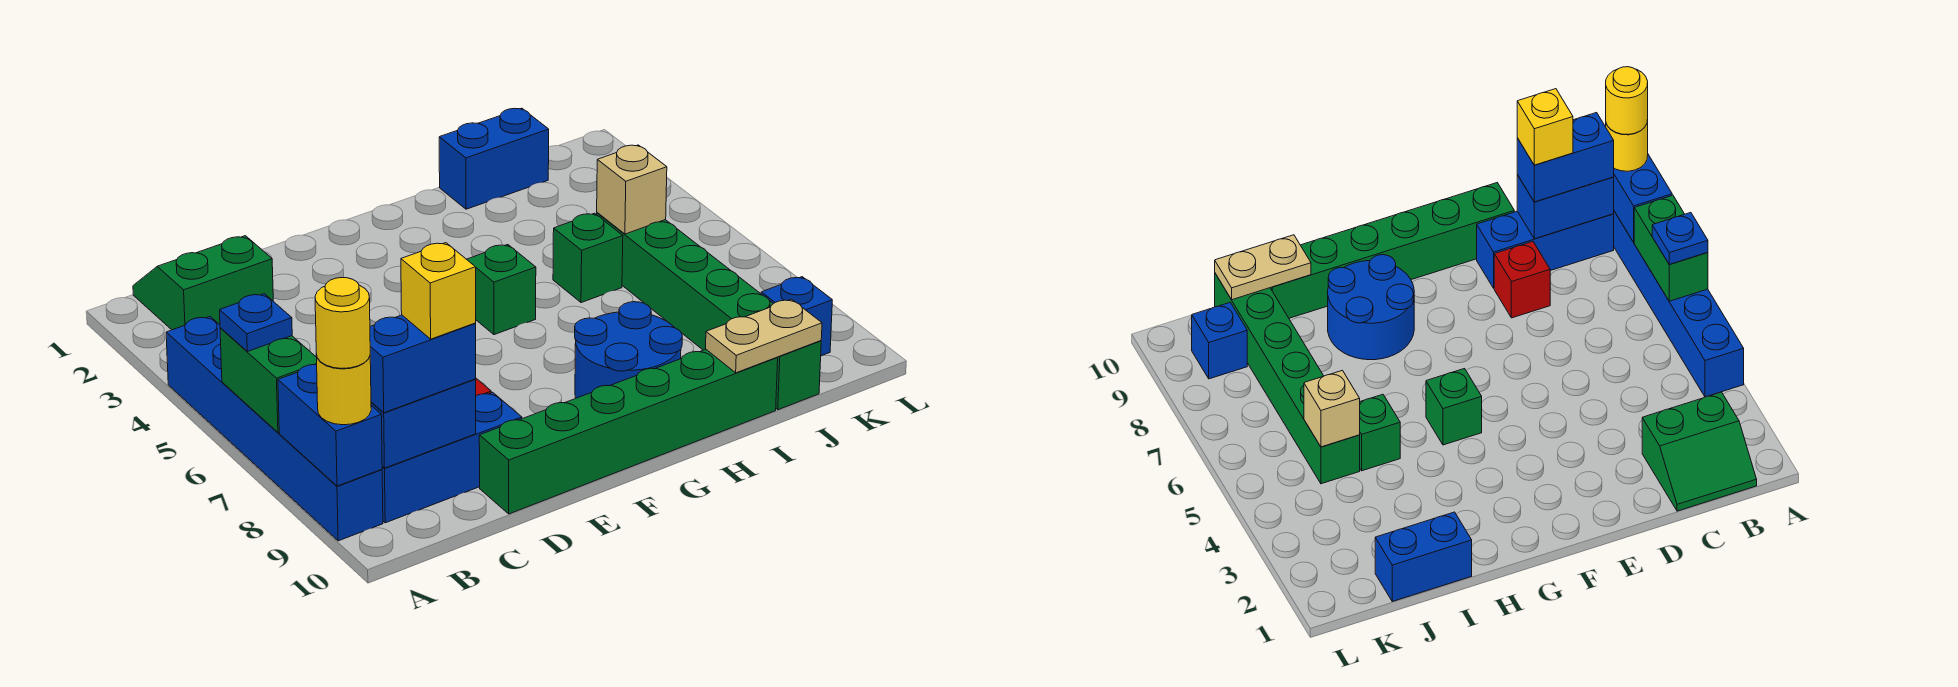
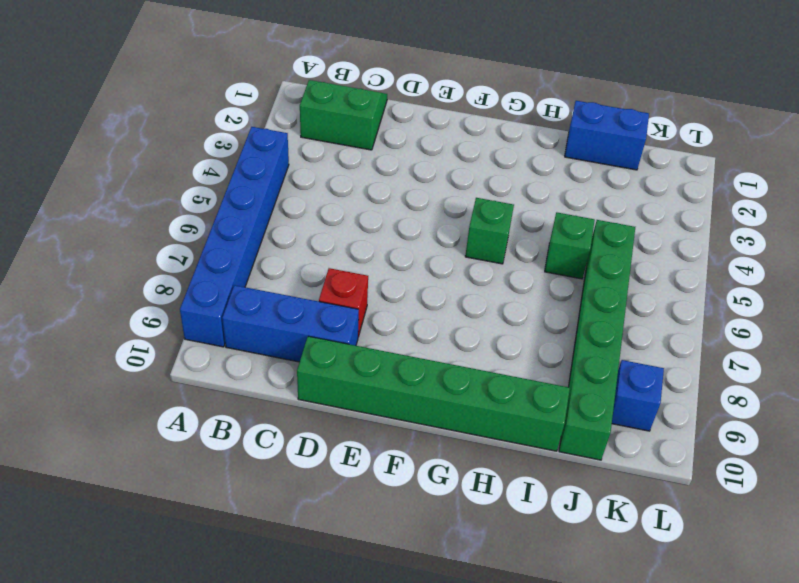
none -> blue 2x2 round brick [575,302,682,398]
none -> green 1x2 brick [220,328,317,433]
none -> blue 1x2 brick [278,365,382,486]

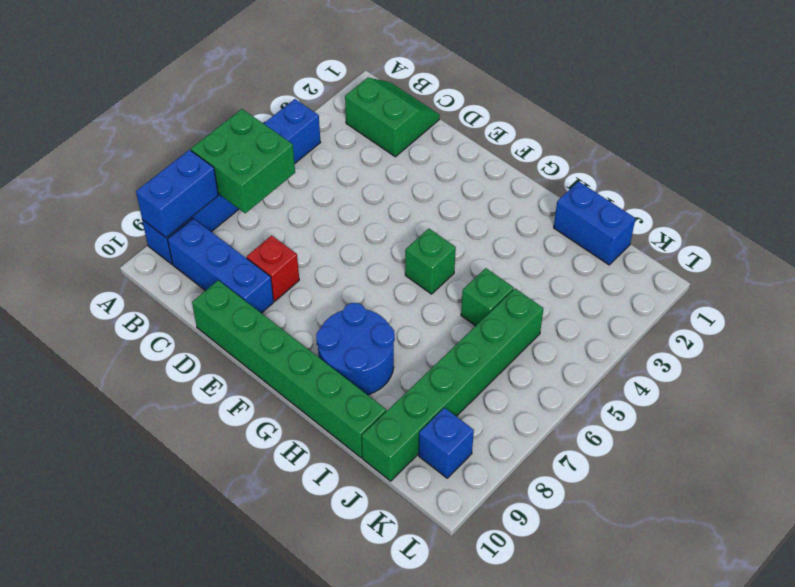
green 2x2 brick [191,109,295,213] -> green 1x2 brick [220,328,317,433]
none -> blue 1x2 brick [371,379,476,468]
none -> tan 1x2 plate [706,299,822,373]
none -> tan 1x1 brick [597,145,667,234]

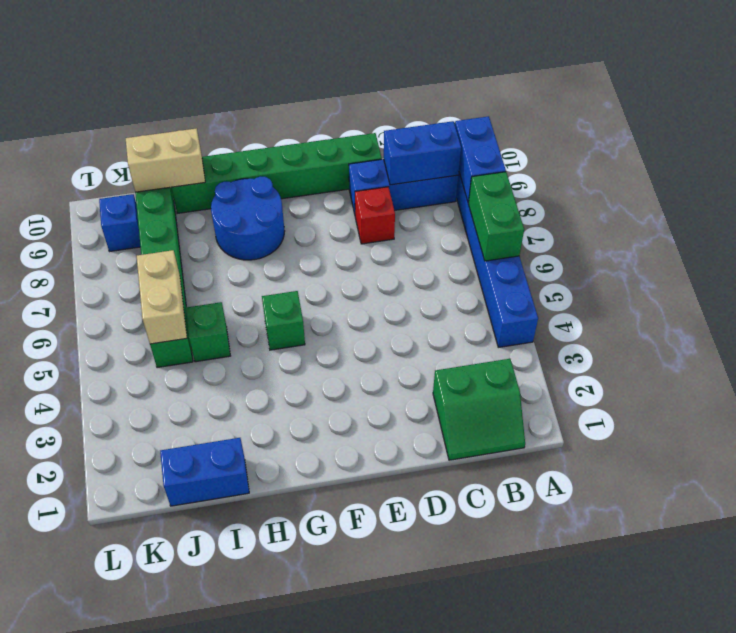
tan 1x2 brick [126,128,205,192] -> tan 1x2 plate [706,299,822,373]
tan 1x2 brick [137,250,187,344] -> tan 1x1 brick [597,145,667,234]
none -> blue 1x1 plate [220,294,292,352]
none -> yellow 1x1 round brick [316,354,371,425]
none -> blue 1x2 brick [370,315,476,413]

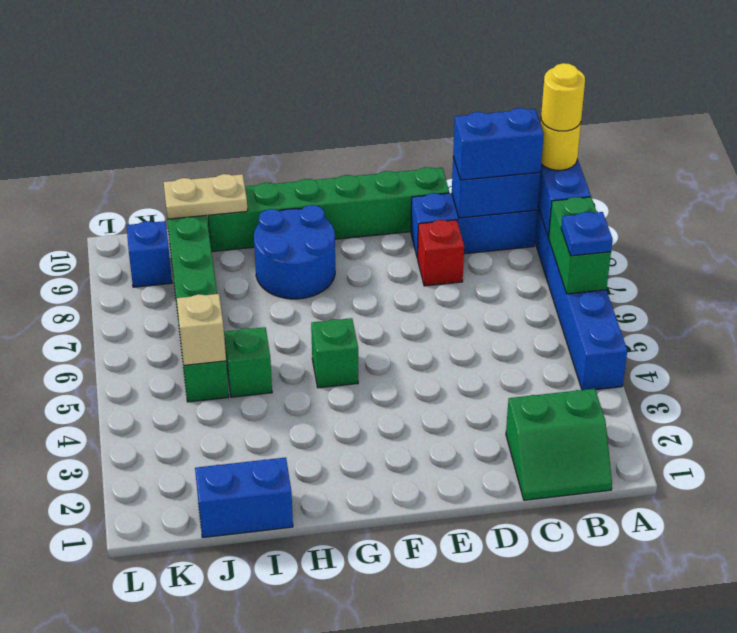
none -> yellow 1x1 brick [401,243,476,339]

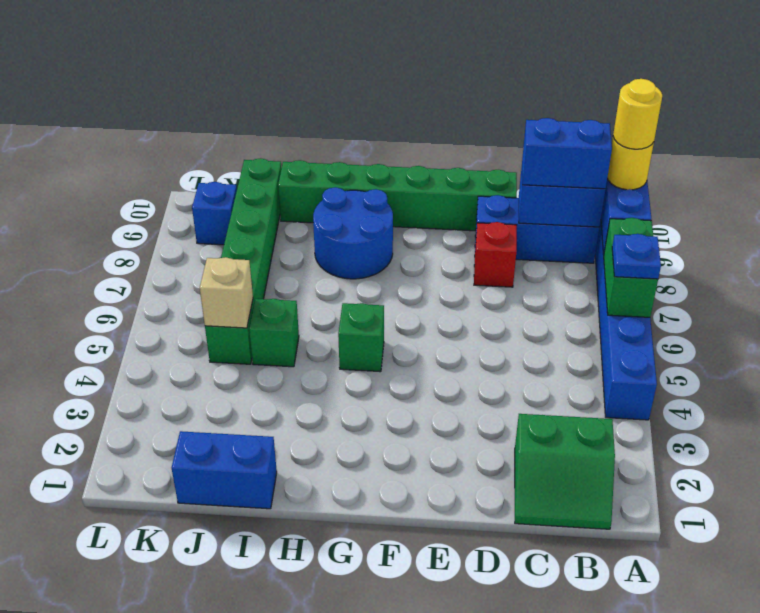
none -> tan 1x2 plate [706,299,822,373]
none -> yellow 1x1 brick [401,243,476,339]

